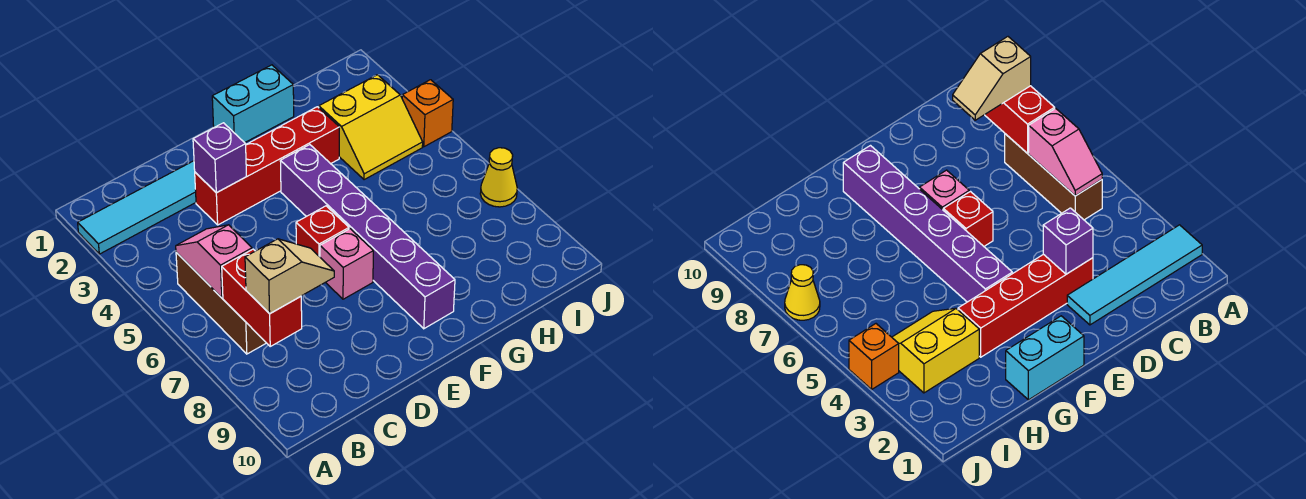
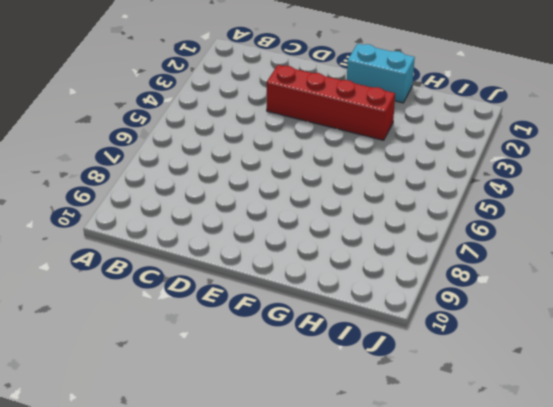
none -> cyan 1x4 tile [78,161,196,254]
none -> brown 1x3 brick [176,252,266,354]
none -> red 1x1 brick [296,206,349,257]

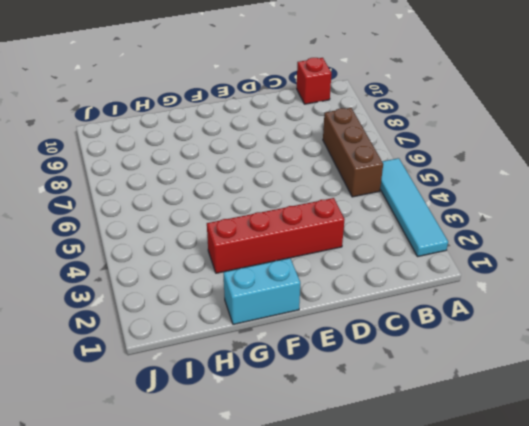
cyan 1x4 tile [380,158,448,257] -> cyan 1x4 tile turned to [78,161,196,254]
red 1x1 brick [297,58,331,104] -> red 1x1 brick moved to [296,206,349,257]
none -> pink 1x1 brick [320,229,373,299]
none -> purple 1x6 brick [280,145,455,329]
none -> yellow 2x2 slope [319,75,423,180]

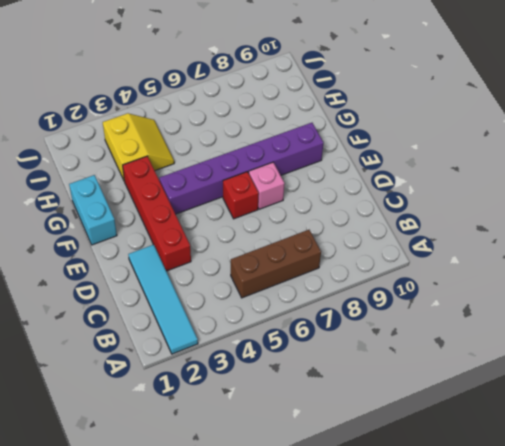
none -> orange 1x1 brick [402,80,453,147]
none -> yellow 1x1 cone [480,148,517,207]
none -> pink 1x2 slope [176,225,252,298]

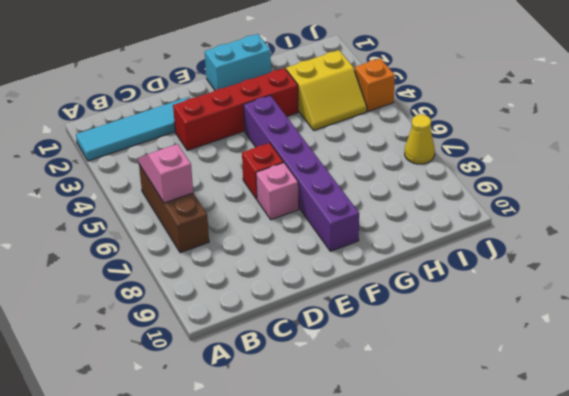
none -> red 1x2 brick [222,249,302,346]
none -> purple 1x1 brick [193,123,247,193]
none -> tan 1x2 slope [245,239,334,314]

